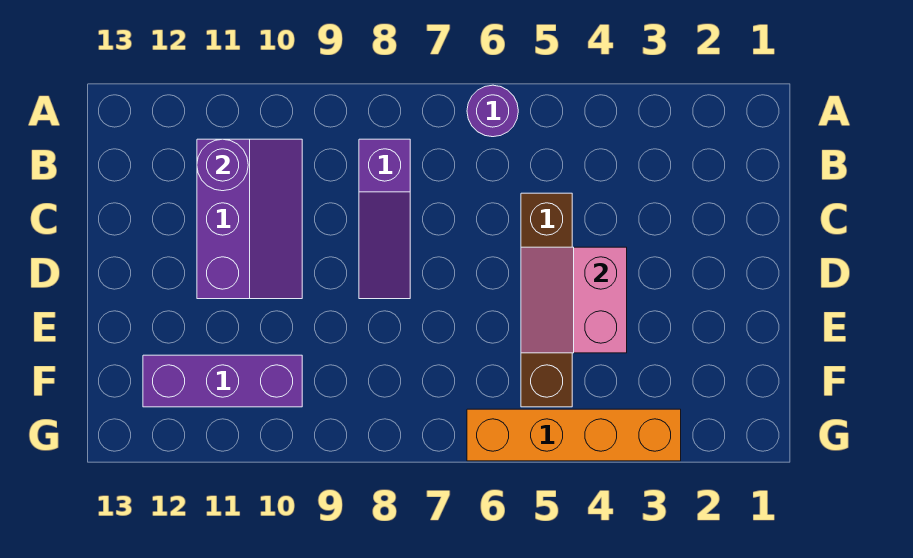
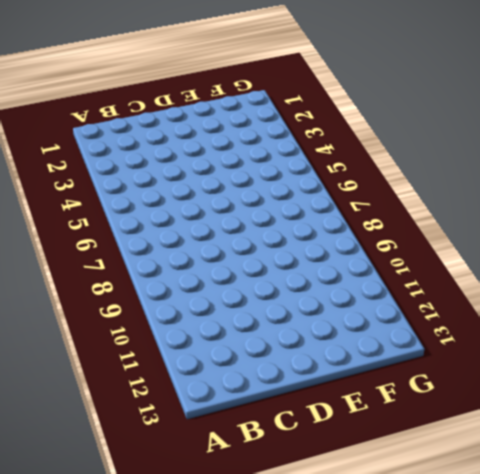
none -> purple 1x1 round brick [467,85,518,137]
none -> purple 1x3 slope [359,139,410,299]

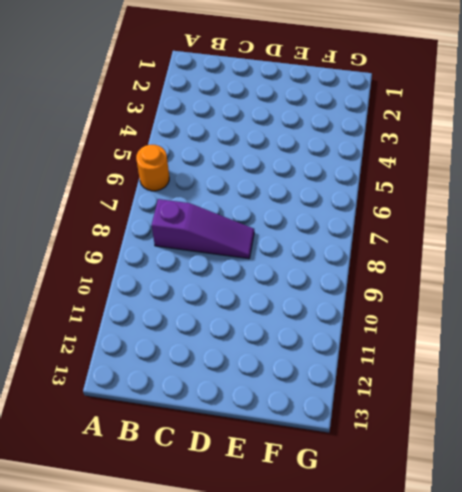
orange 1x1 round brick [136,145,169,191] -> purple 1x1 round brick [467,85,518,137]
none -> purple 2x3 slope [197,139,302,299]
none -> brown 1x4 brick [521,193,572,407]

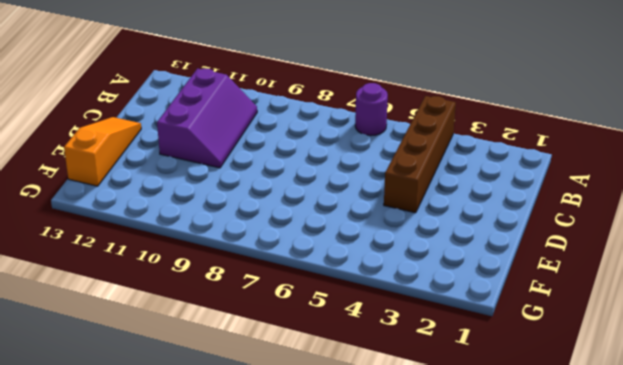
brown 1x4 brick [384,96,456,213] -> brown 1x4 brick moved to [521,193,572,407]
orange 1x3 slope [64,117,141,186] -> none
none -> purple 1x3 slope [359,139,410,299]
none -> purple 1x3 brick [143,355,302,407]

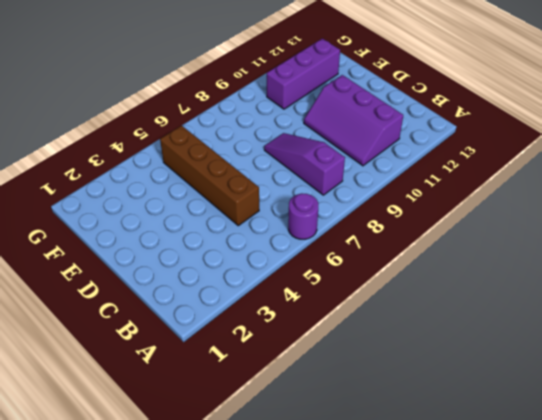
none -> orange 1x4 brick [467,409,681,461]
none -> purple 1x1 round brick [197,139,248,191]

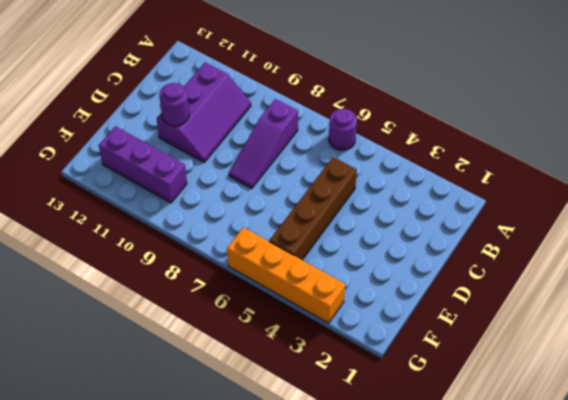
purple 1x1 round brick [159,83,189,126] -> purple 1x1 round brick moved to [197,139,248,191]
none -> pink 2x2 slope [521,247,627,353]

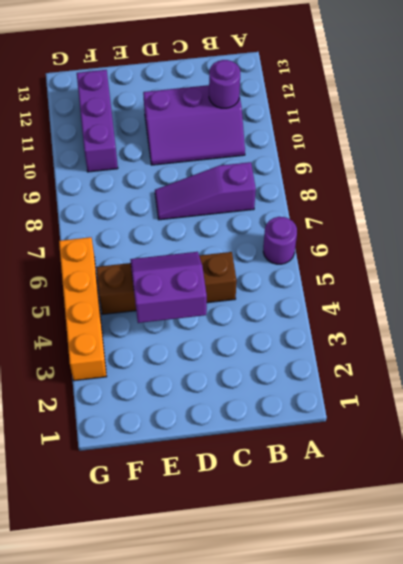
purple 2x2 slope [130,252,207,323] -> pink 2x2 slope [521,247,627,353]

